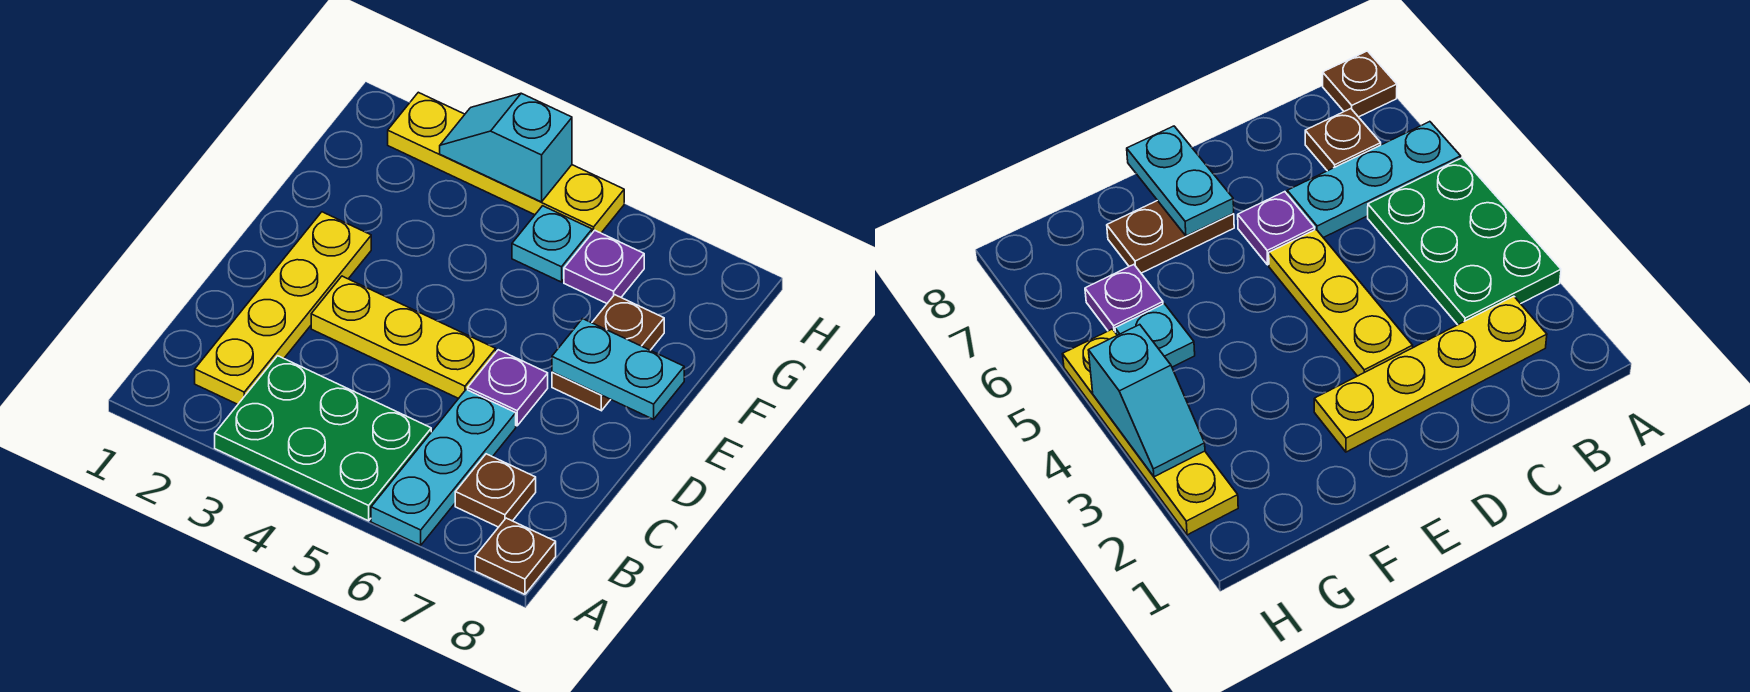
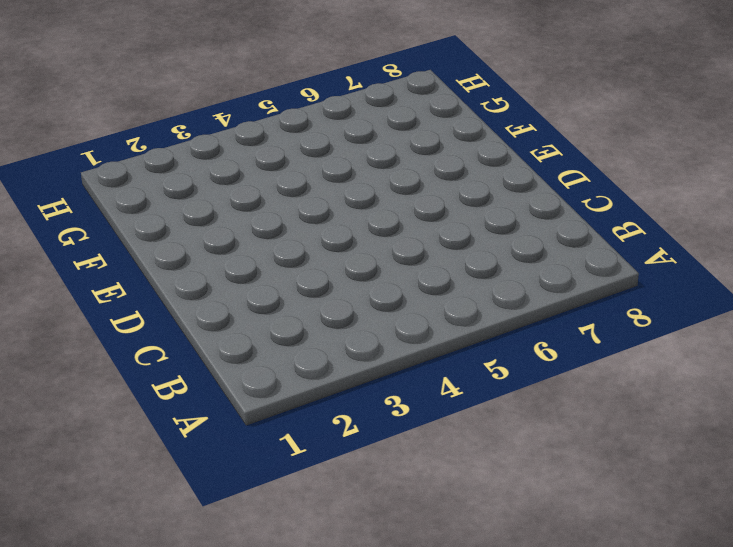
none -> green 2x3 plate [215,356,431,521]
none -> cyan 1x3 plate [371,390,516,545]
none -> brown 1x1 plate [475,518,556,594]

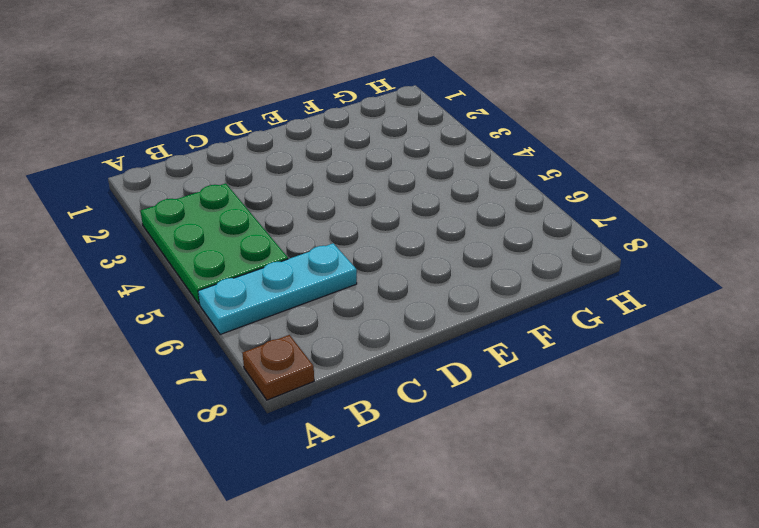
none -> yellow 1x4 plate [195,212,371,404]
none -> brown 1x1 plate [455,454,536,527]
none -> yellow 1x3 plate [311,276,496,399]

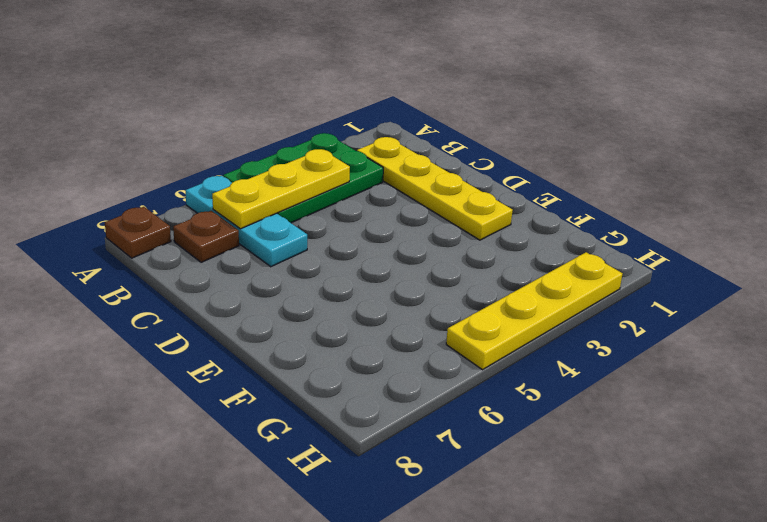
yellow 1x3 plate [212,149,350,229] -> yellow 1x3 plate moved to [311,276,496,399]
none -> purple 1x1 plate [468,350,548,426]
none -> brown 1x2 plate [552,295,664,411]
none -> cyan 1x1 plate [512,206,592,282]

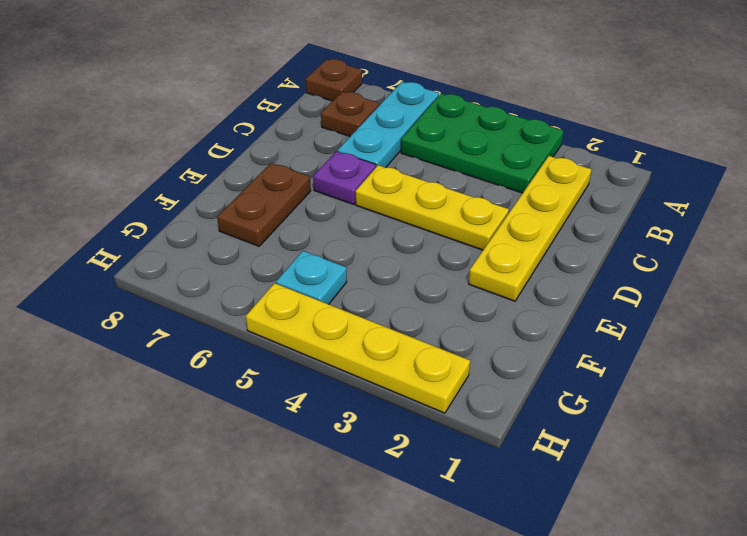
none -> purple 1x1 plate [564,230,644,303]
none -> cyan 1x2 plate [552,319,684,419]
none -> cyan 1x2 slope [440,93,572,202]

